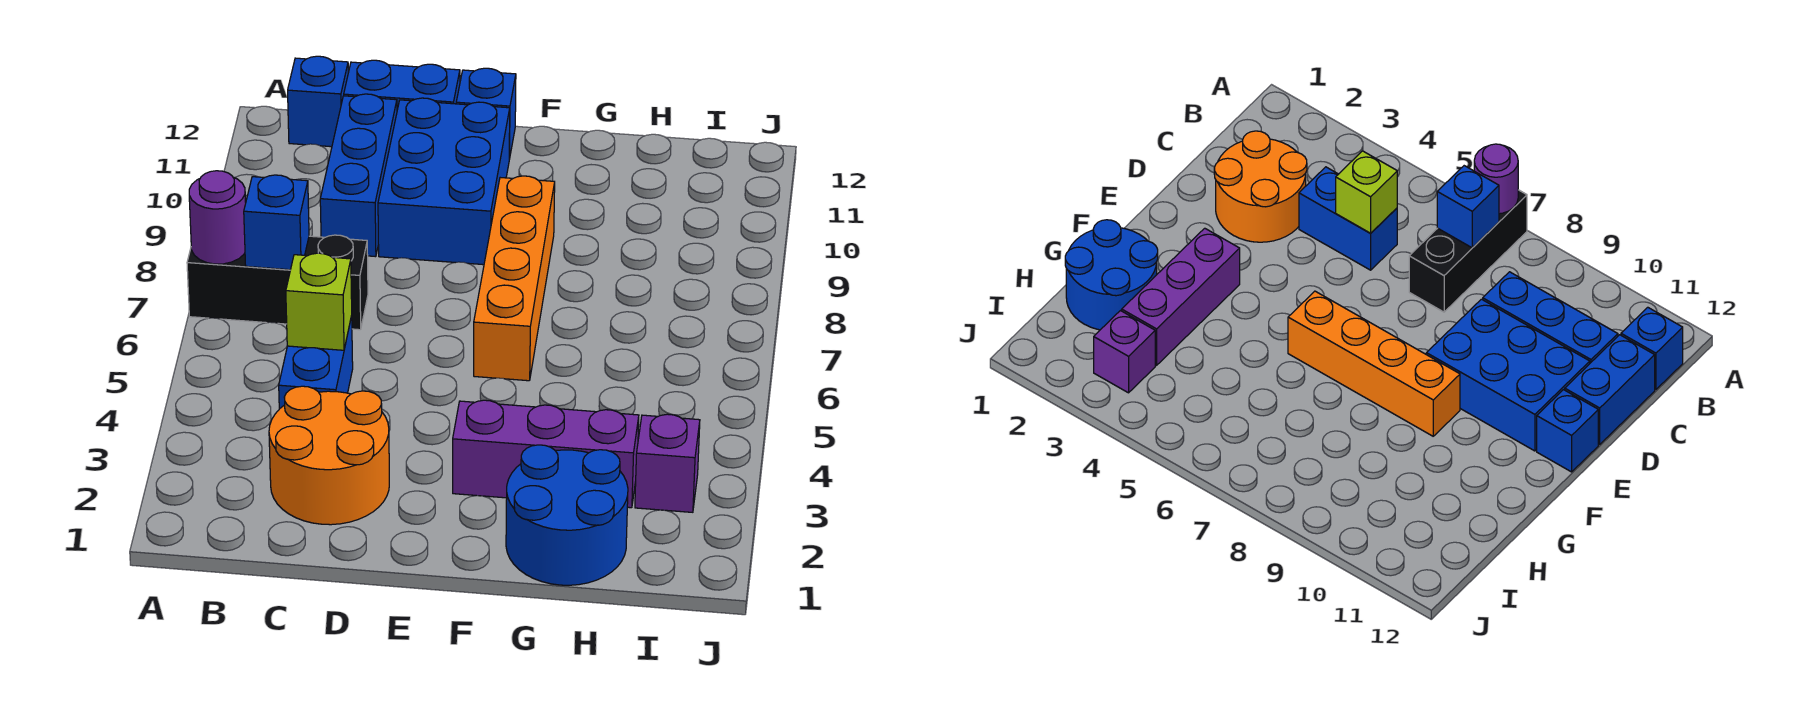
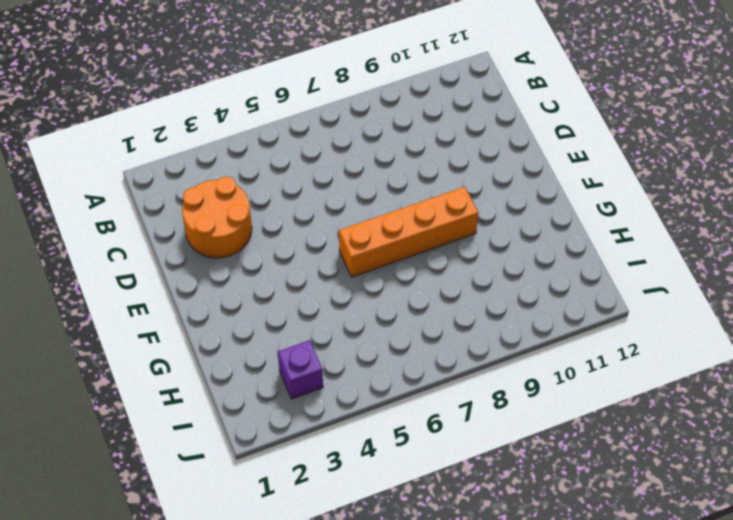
none -> black 1x3 brick [187,235,368,330]
none -> blue 1x1 brick [288,56,348,147]
none -> blue 1x2 brick [279,316,353,409]

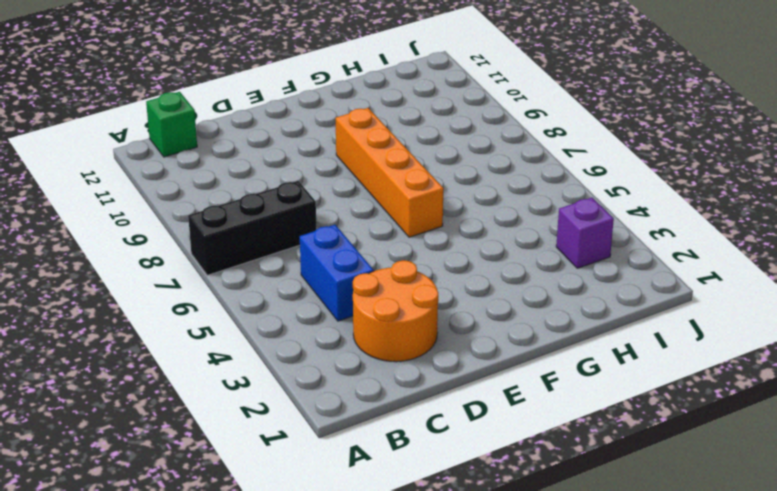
green 1x1 brick [146,92,197,157] -> blue 1x1 brick [288,56,348,147]
none -> blue 1x3 brick [320,94,397,257]
none -> blue 1x2 brick [344,60,460,110]
none -> blue 2x3 brick [378,98,510,265]

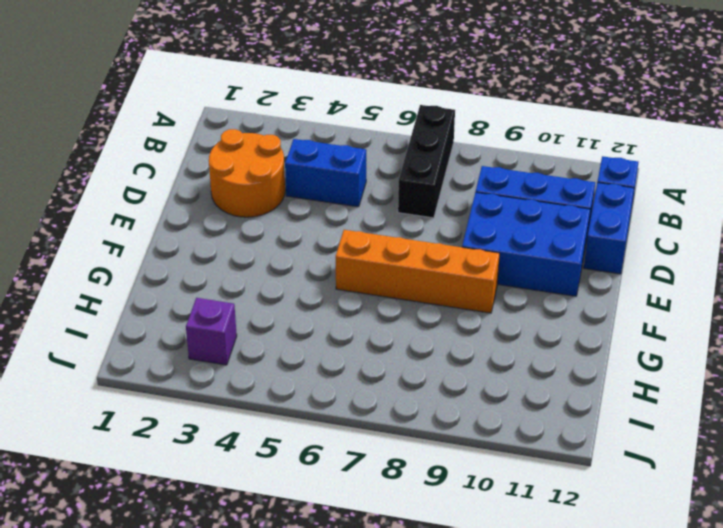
none -> blue 1x1 brick [456,68,516,159]
none -> purple 1x3 brick [453,400,639,508]
none -> blue 2x2 round brick [506,445,628,585]

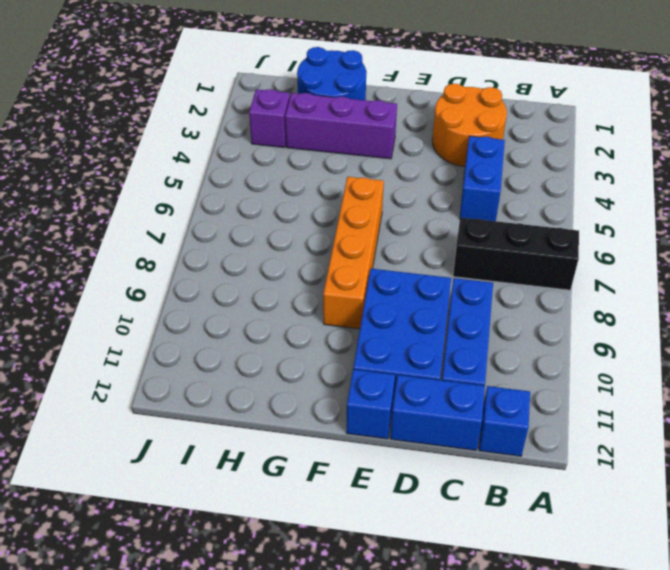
none -> purple 1x1 round brick [189,171,246,264]
none -> blue 1x1 brick [244,175,309,270]
none -> lime 1x1 brick [286,253,352,350]

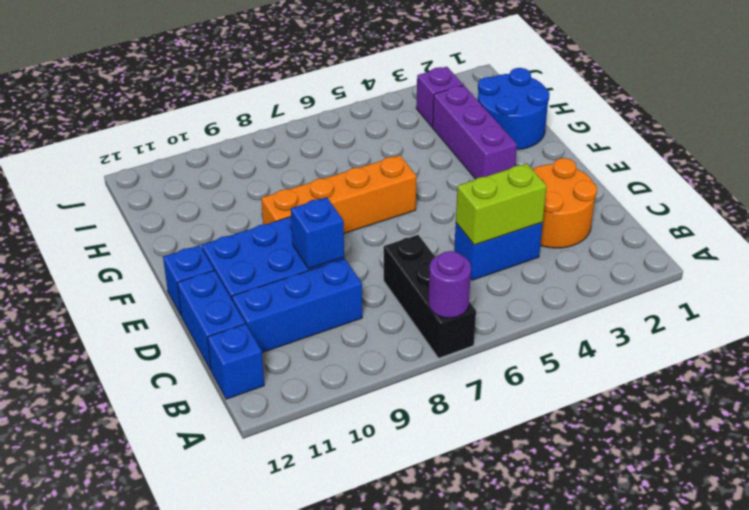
lime 1x2 brick [456,164,547,245] -> lime 1x1 brick [286,253,352,350]
blue 1x1 brick [291,197,344,269] -> blue 1x1 brick moved to [244,175,309,270]

